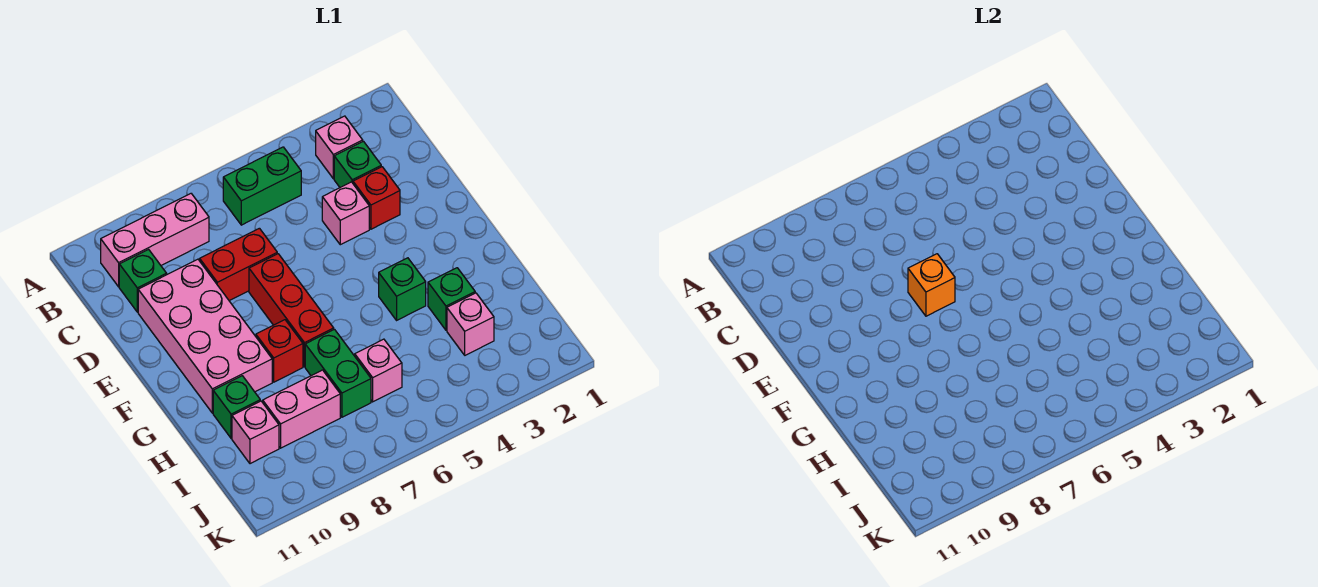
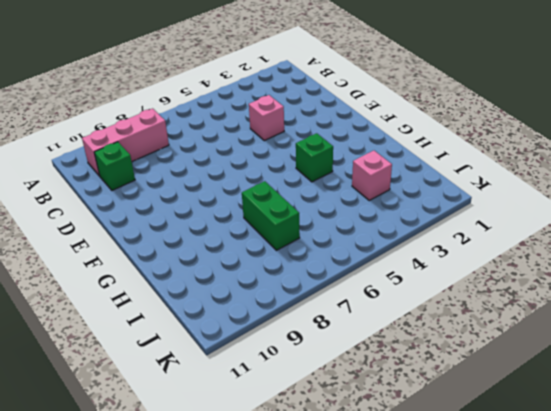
none -> pink 1x1 brick [316,116,363,179]
none -> green 1x2 brick [223,147,301,225]
none -> green 1x1 brick [334,141,381,187]

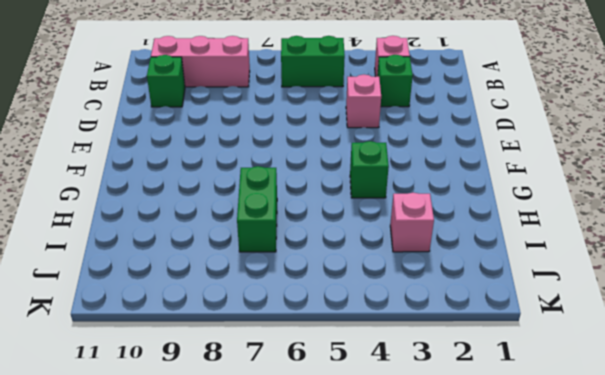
none -> red 1x1 brick [353,167,400,229]
none -> red 1x2 brick [200,228,277,301]
none -> pink 2x4 brick [138,259,272,413]

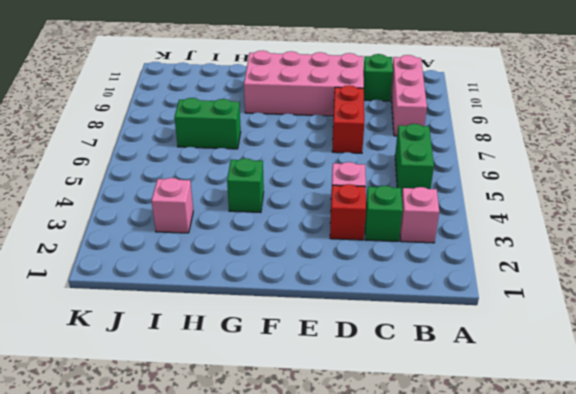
none -> red 1x3 brick [249,254,334,367]
none -> red 1x1 brick [256,320,303,382]
none -> green 1x1 brick [428,268,475,330]

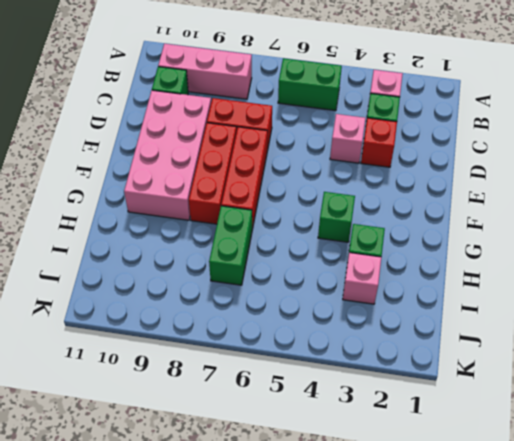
red 1x3 brick [189,123,236,224] -> red 1x1 brick [256,320,303,382]
none -> green 1x1 brick [213,376,260,438]
none -> pink 1x1 brick [355,339,402,402]
none -> pink 1x2 brick [263,370,340,448]

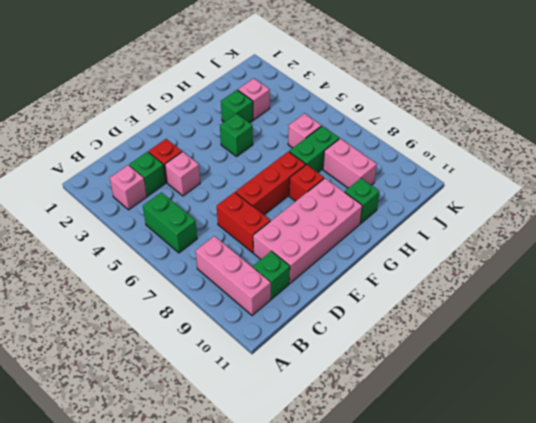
none -> pink 1x1 brick [232,401,279,464]
none -> orange 1x1 brick [908,254,955,316]

